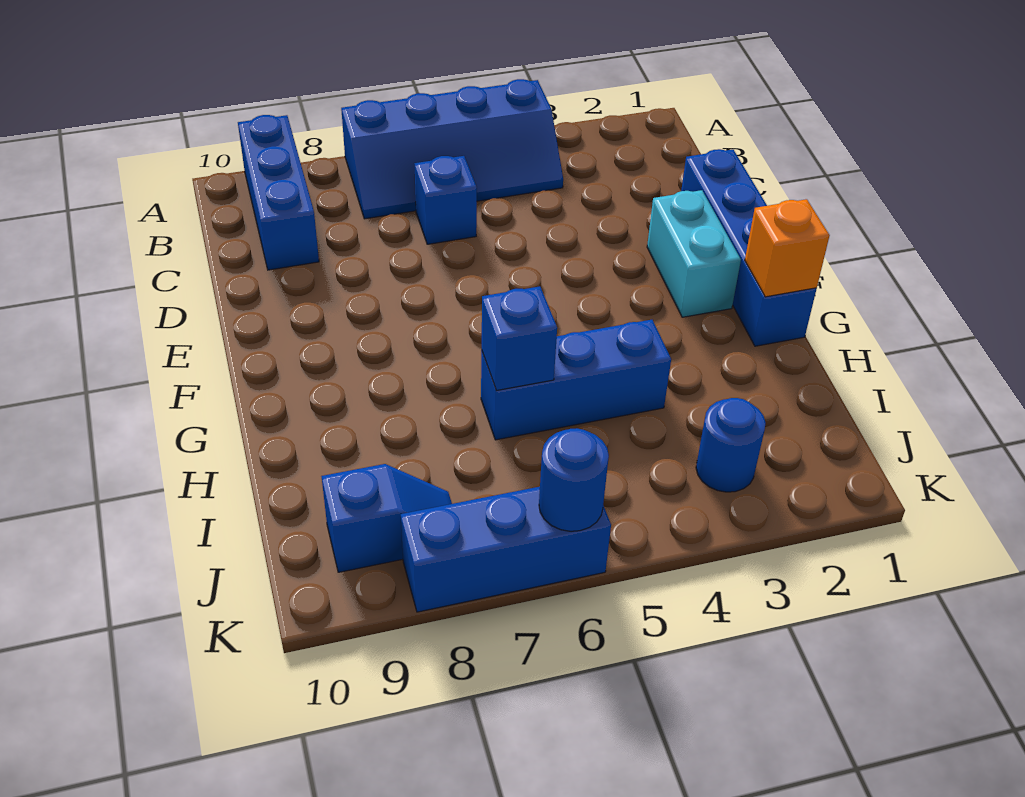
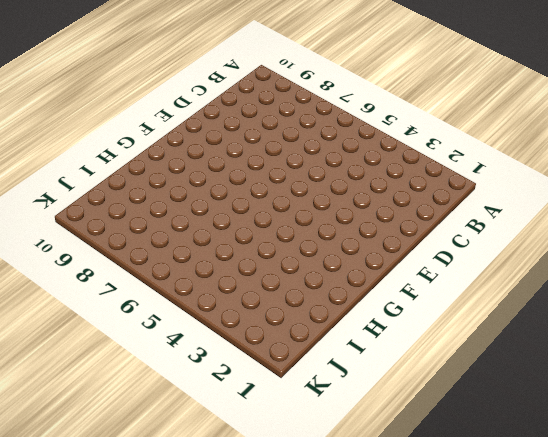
none -> blue 2x4 slope [341,79,563,219]
none -> blue 1x3 brick [238,115,319,270]
none -> blue 1x1 brick [414,156,477,244]

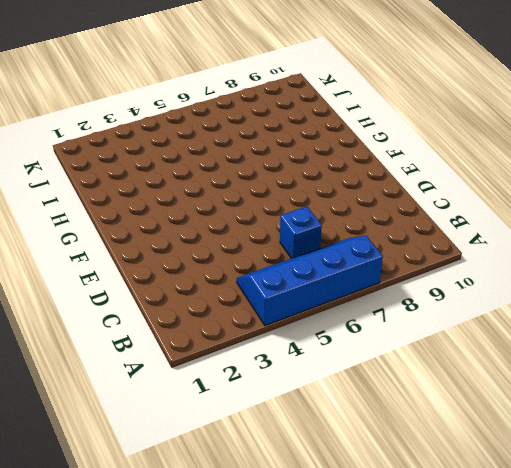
none -> blue 1x3 brick [238,115,319,270]
none -> blue 1x4 brick [681,149,817,346]
none -> cyan 1x2 brick [647,190,741,317]

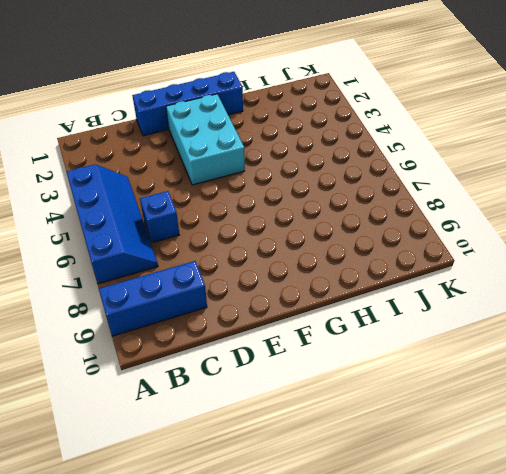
cyan 2x3 brick [166,94,245,185] -> cyan 1x2 brick [647,190,741,317]
none -> blue 1x3 brick [481,320,671,440]
none -> blue 1x1 round brick [696,398,766,492]
none -> blue 1x2 slope [321,464,452,572]

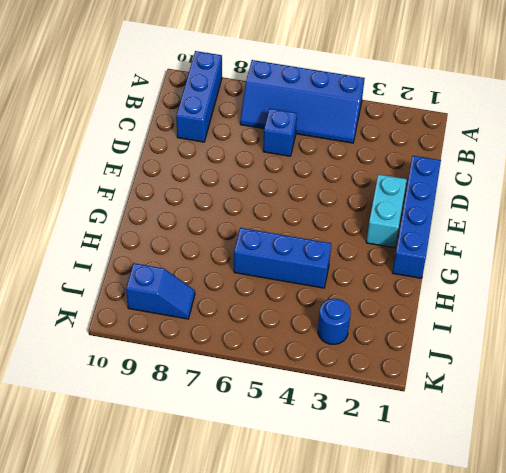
none -> blue 1x3 brick [401,487,611,612]
none -> orange 1x1 brick [745,199,830,297]
none -> blue 1x1 brick [482,286,557,391]

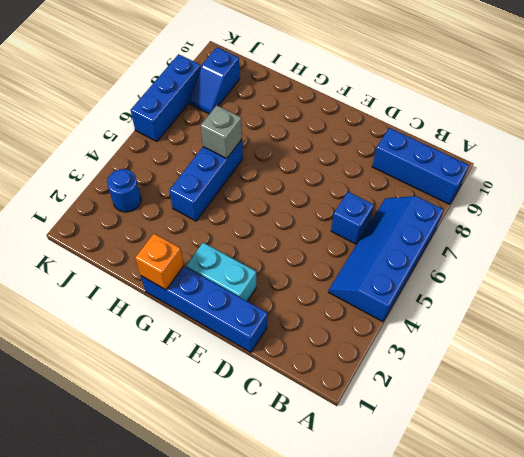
grey 1x1 brick [201,105,242,159] -> blue 1x1 brick [482,286,557,391]
none -> blue 1x1 round brick [539,428,609,531]

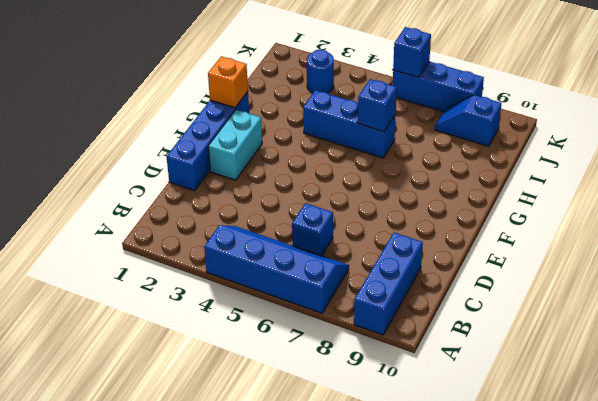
blue 1x1 brick [393,27,431,77] -> blue 1x1 round brick [539,428,609,531]

